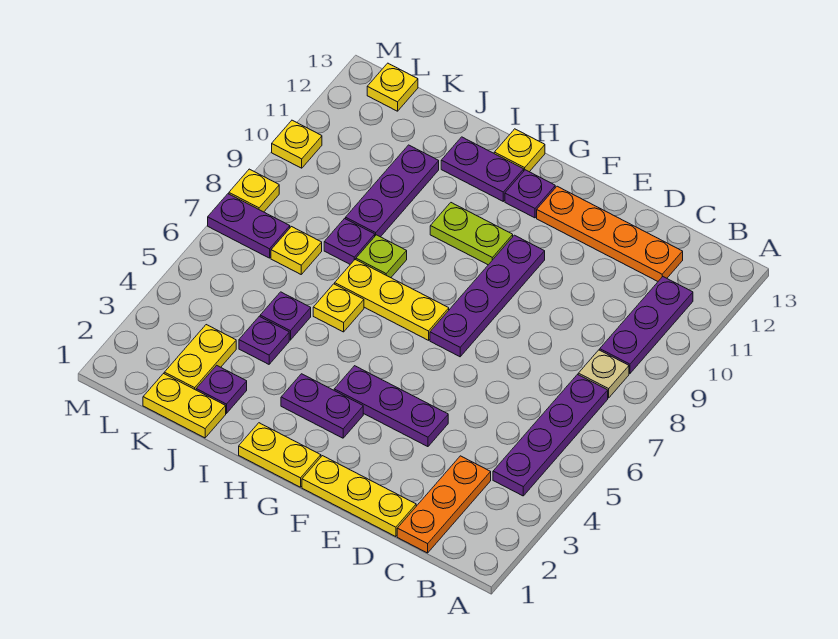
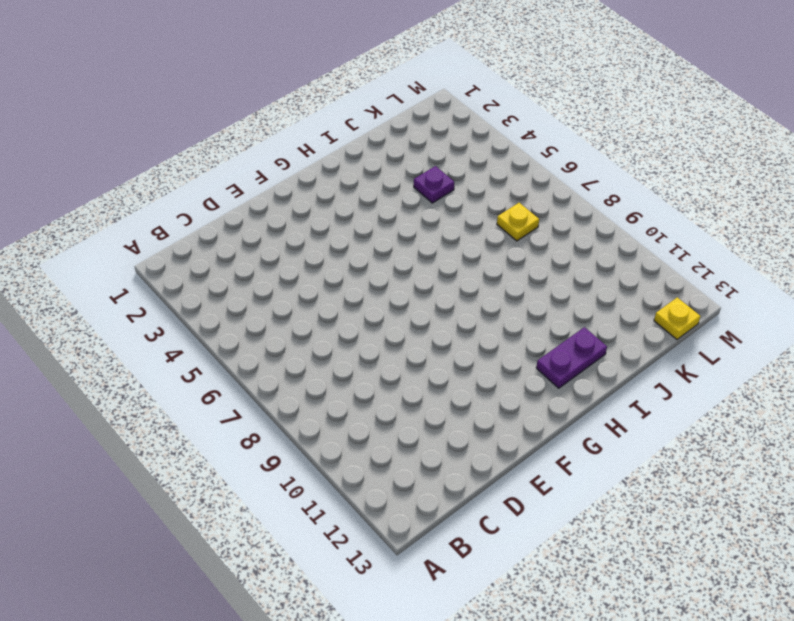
none -> purple 1x4 plate [493,375,608,496]
none -> tan 1x1 plate [578,350,629,398]
none -> purple 1x3 plate [600,277,693,373]

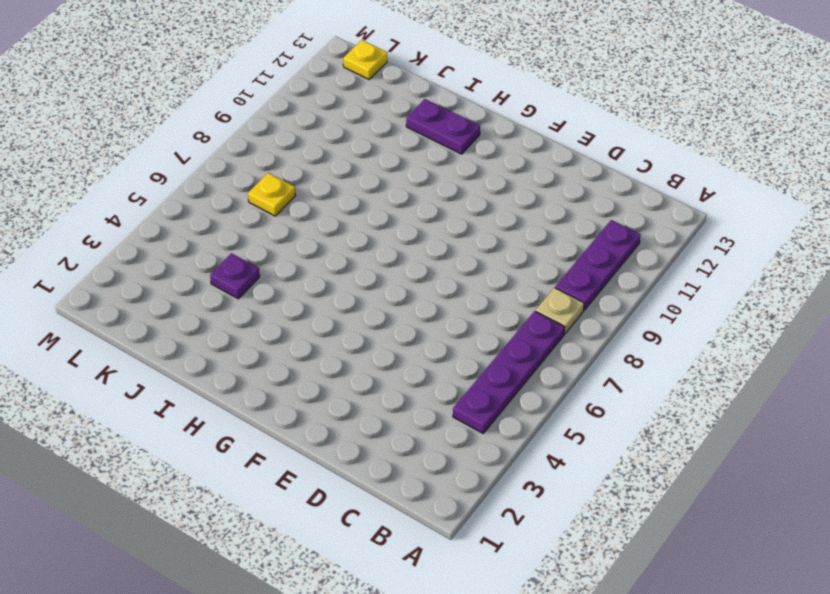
none -> orange 1x3 plate [397,456,491,553]
none -> orange 1x4 plate [537,186,683,281]
none -> yellow 1x3 plate [302,456,416,537]

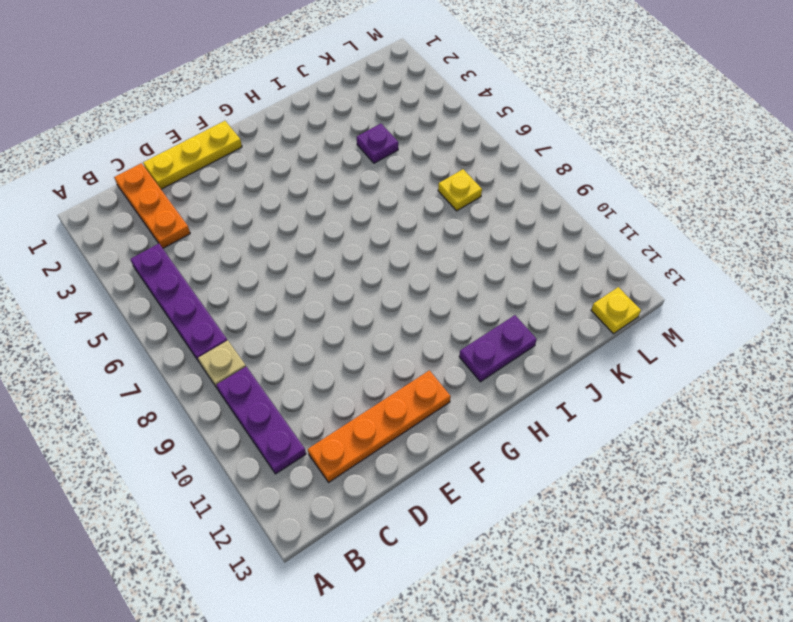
none -> purple 1x3 plate [334,366,448,447]
none -> purple 1x4 plate [430,235,545,357]
none -> yellow 1x2 plate [239,423,321,487]

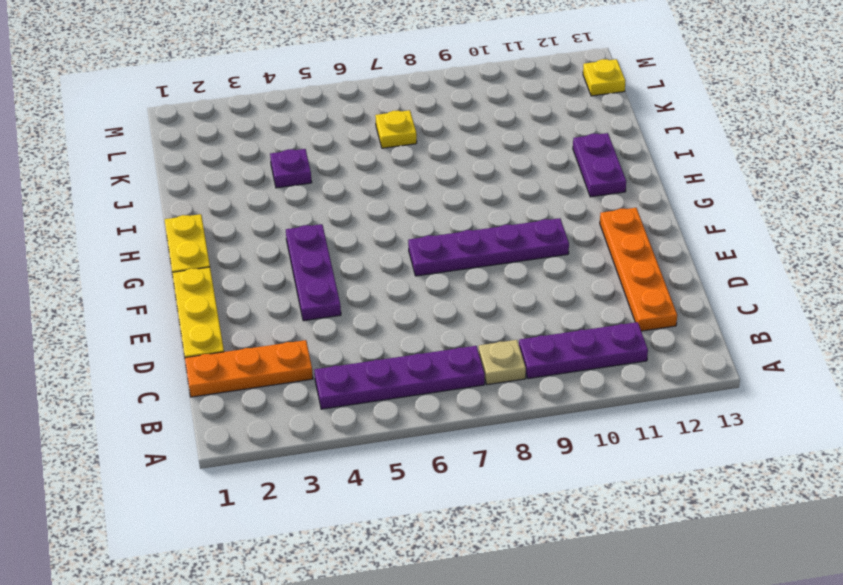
none -> purple 1x2 plate [281,374,363,438]
none -> yellow 1x3 plate [335,260,449,340]
none -> lime 1x2 plate [430,203,513,265]

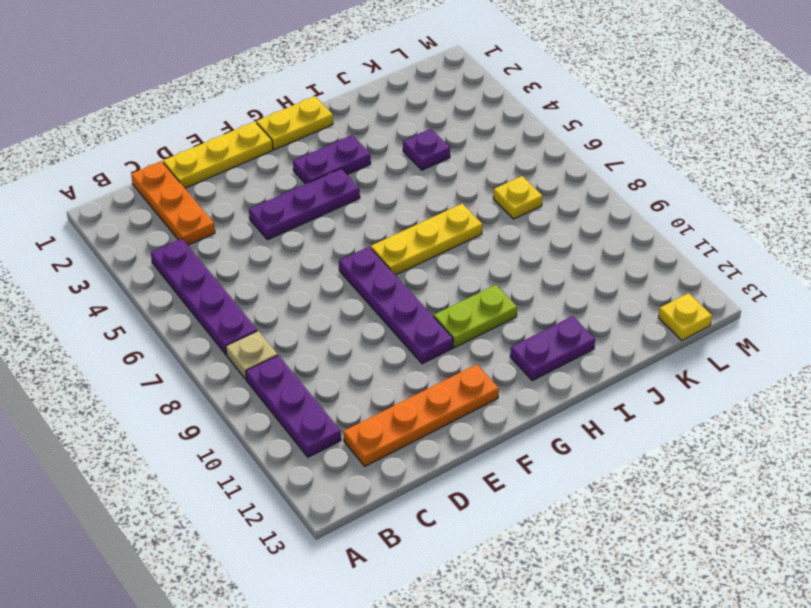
none -> purple 1x1 plate [505,170,555,218]
none -> yellow 1x1 plate [494,129,545,172]
none -> yellow 1x1 plate [313,284,364,332]

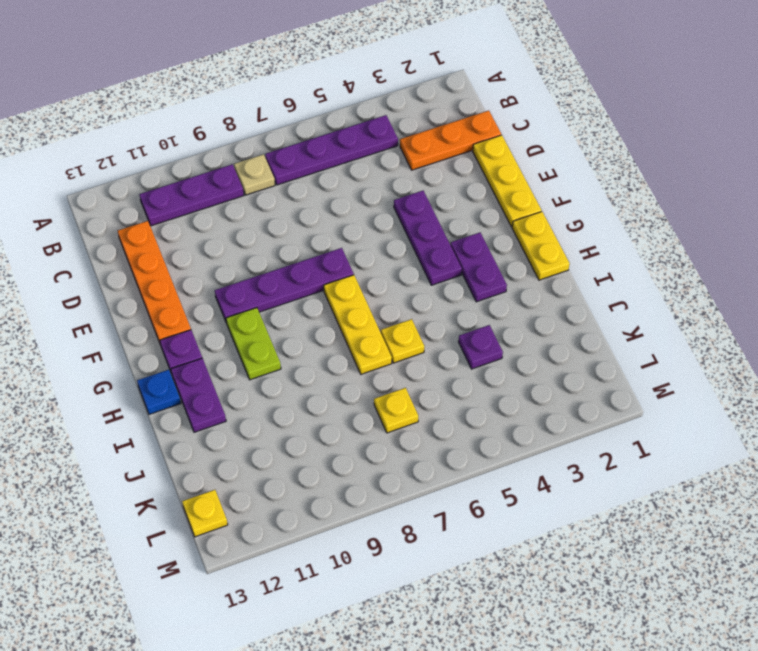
blue 1x1 plate [137,370,181,414] -> yellow 1x1 plate [494,129,545,172]
none -> lime 1x1 plate [356,235,407,278]
none -> yellow 1x2 plate [143,374,226,438]
none -> purple 1x1 plate [196,365,247,414]

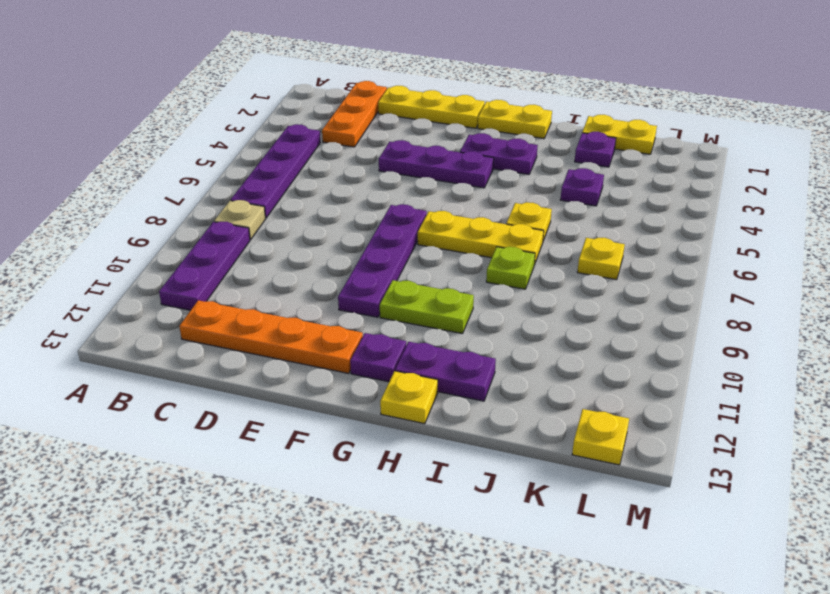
none -> purple 1x1 plate [260,292,311,340]
none -> purple 1x1 plate [324,218,375,264]
none -> purple 1x3 plate [346,145,439,237]

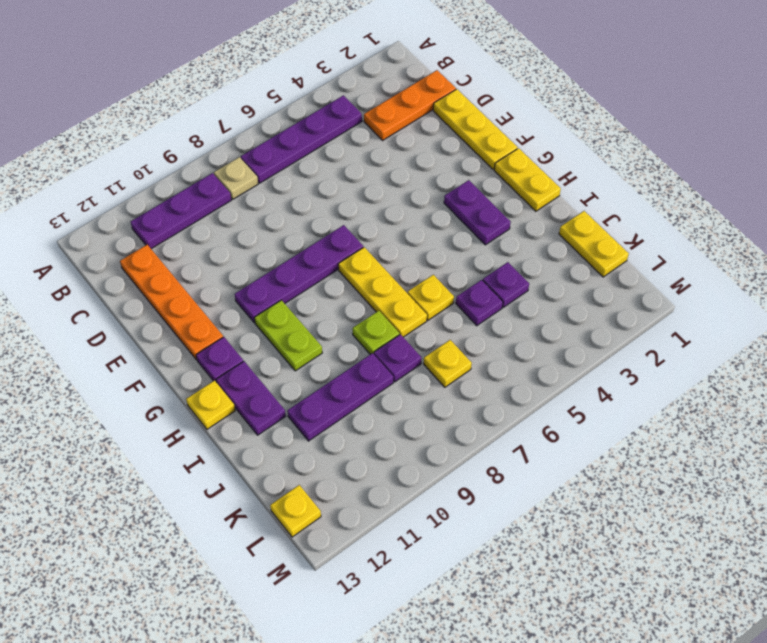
none -> purple 1x3 plate [334,366,448,447]
none -> purple 1x1 plate [196,365,247,414]
none -> yellow 1x2 plate [164,325,236,390]

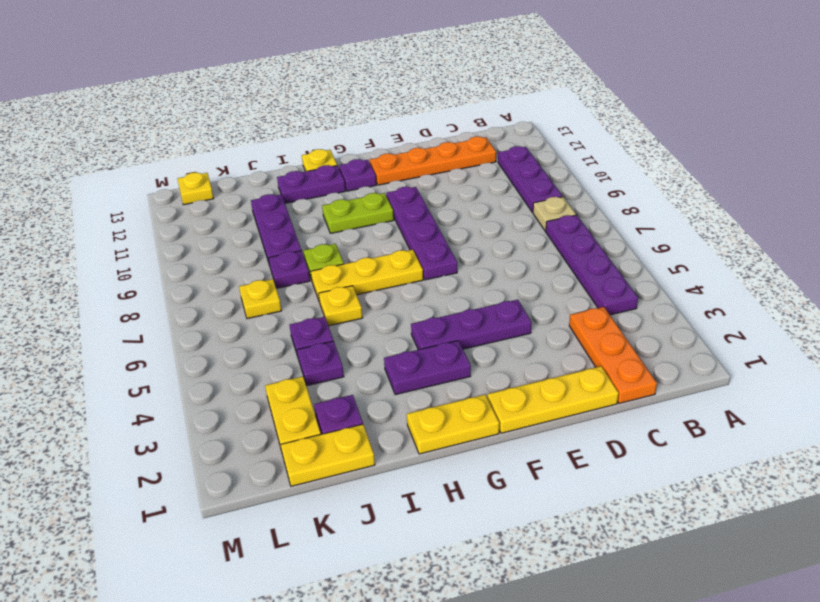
none -> purple 1x2 plate [208,194,290,258]
none -> yellow 1x1 plate [229,169,279,212]
none -> yellow 1x1 plate [272,120,322,168]

